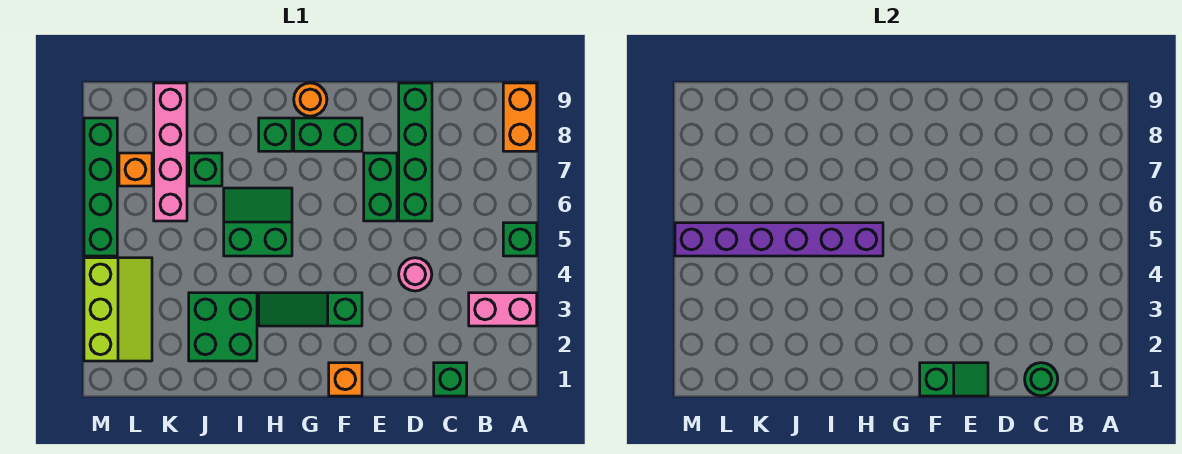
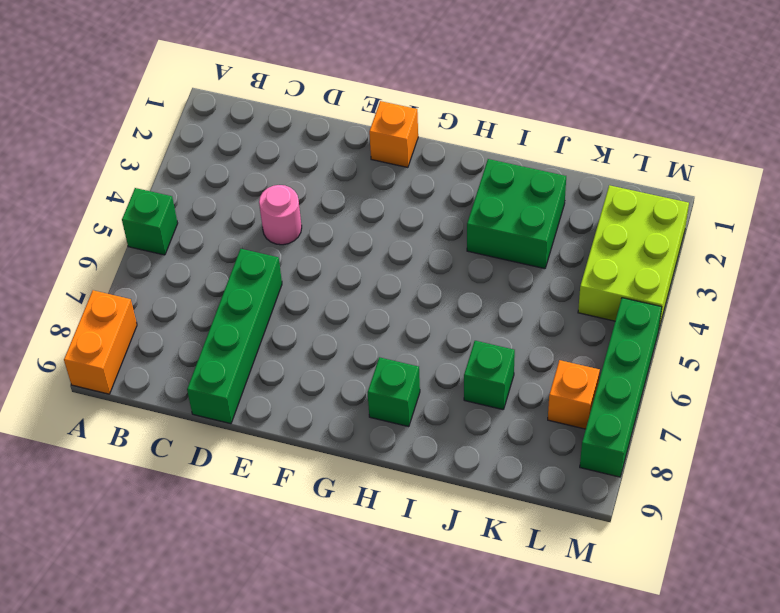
lime 2x3 brick [578,185,689,328] -> lime 2x3 slope [84,258,152,361]
none -> pink 1x2 brick [469,293,537,326]
none -> green 1x1 brick [434,363,467,396]
none -> green 1x2 brick [364,153,397,221]

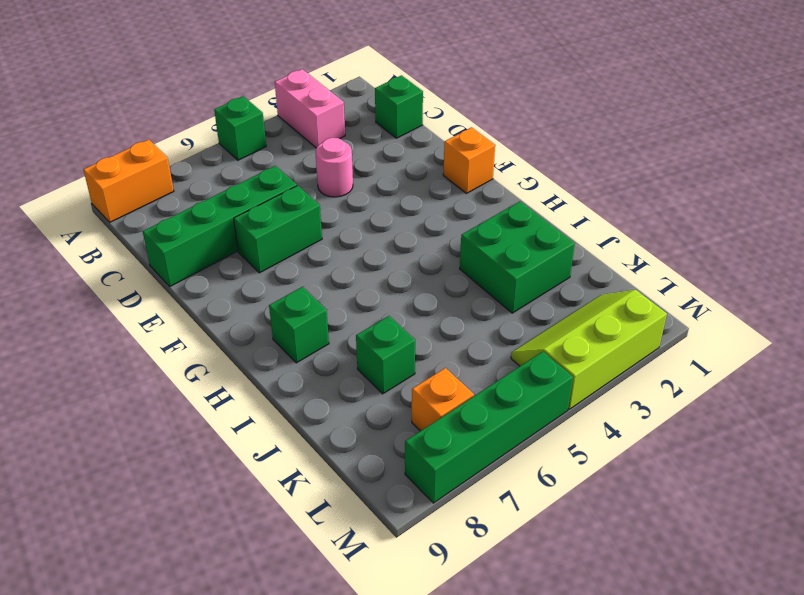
none -> green 1x3 slope [259,293,362,326]
none -> green 1x2 brick [294,118,362,151]
none -> orange 1x1 round brick [294,83,327,116]

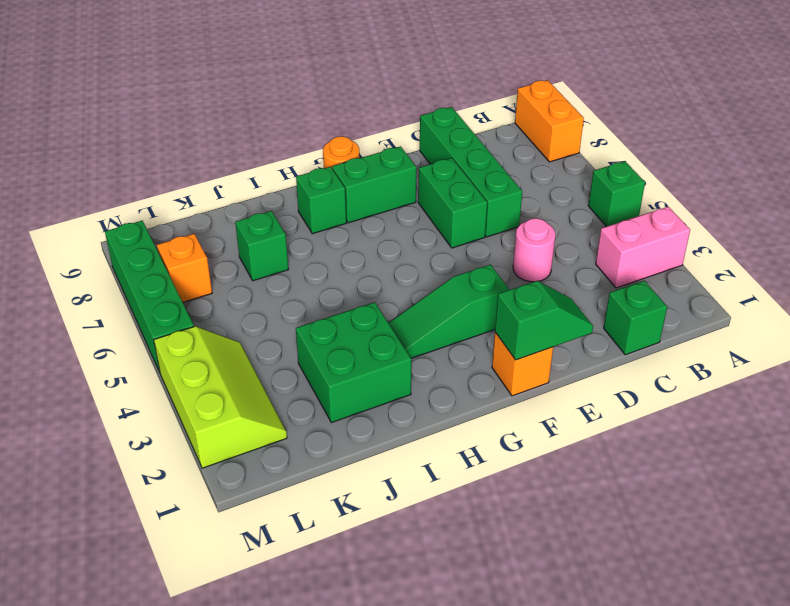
none -> green 2x2 slope [224,188,292,256]
none -> pink 1x4 brick [154,83,187,221]
none -> green 1x1 round brick [1025,363,1058,396]

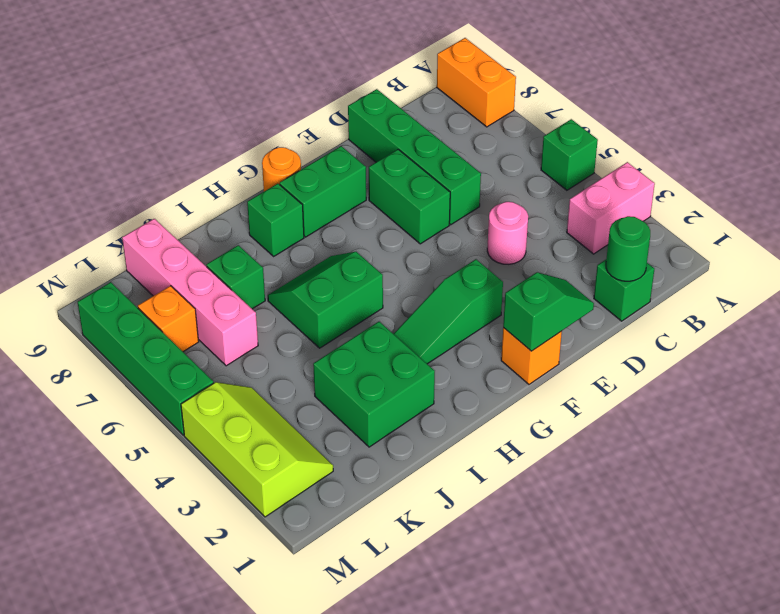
none -> purple 1x6 brick [675,223,883,256]

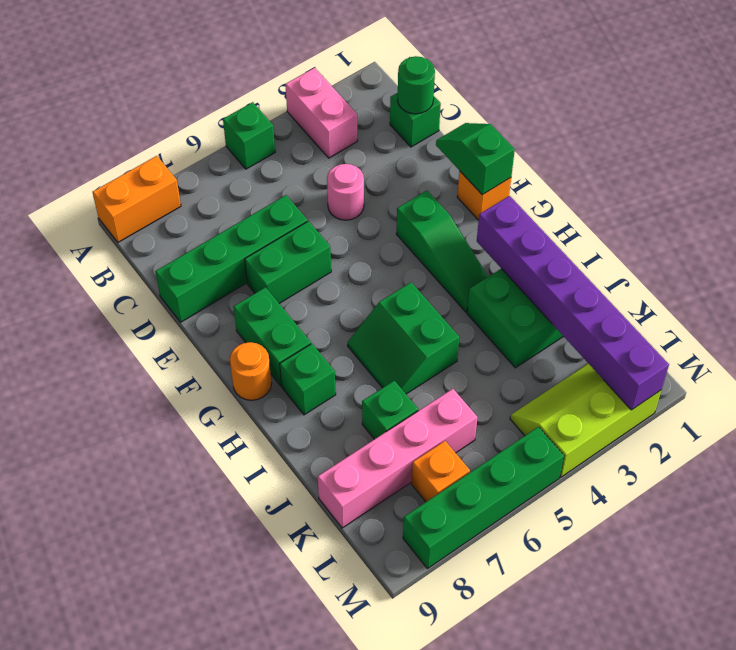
purple 1x6 brick [477,196,669,410] -> purple 1x6 brick moved to [675,223,883,256]

